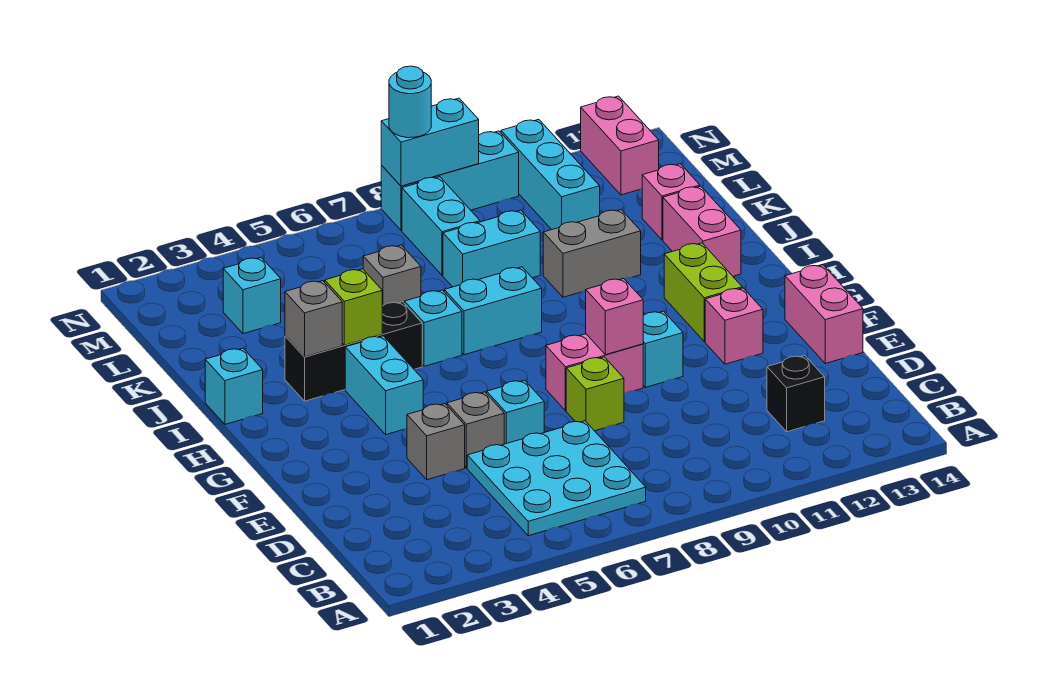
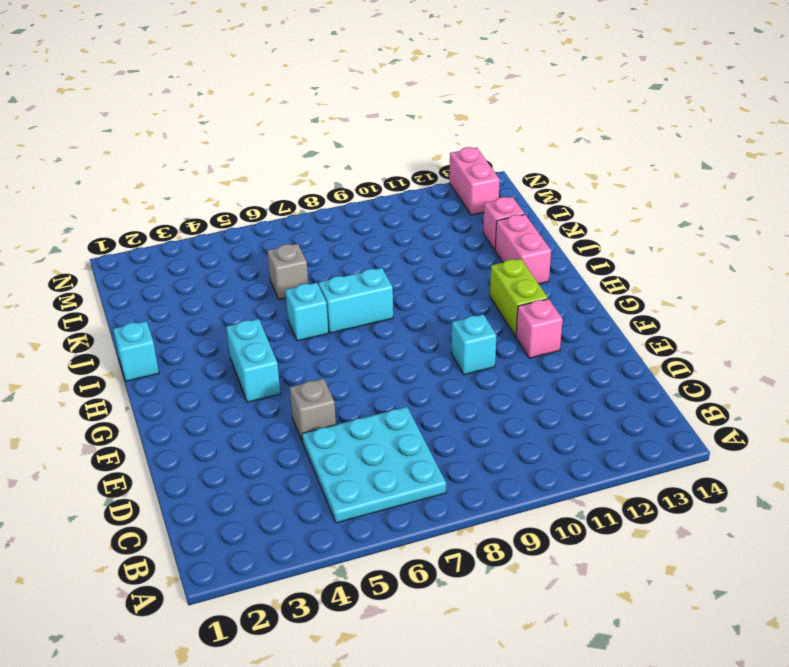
none -> black 1x1 brick [767,356,825,432]
none -> grey 1x1 brick [407,404,465,480]
none -> cyan 1x1 brick [487,380,544,444]
none -> lime 1x1 brick [566,357,624,431]

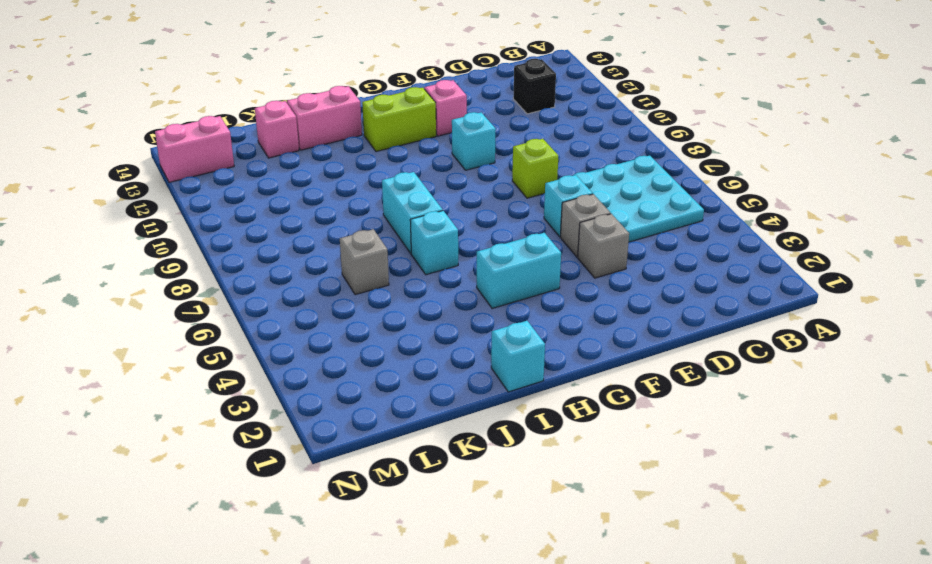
none -> pink 1x2 brick [785,265,863,363]
none -> pink 1x2 brick [546,334,643,411]
none -> black 1x3 brick [285,302,422,401]
none -> grey 1x2 brick [543,210,641,297]

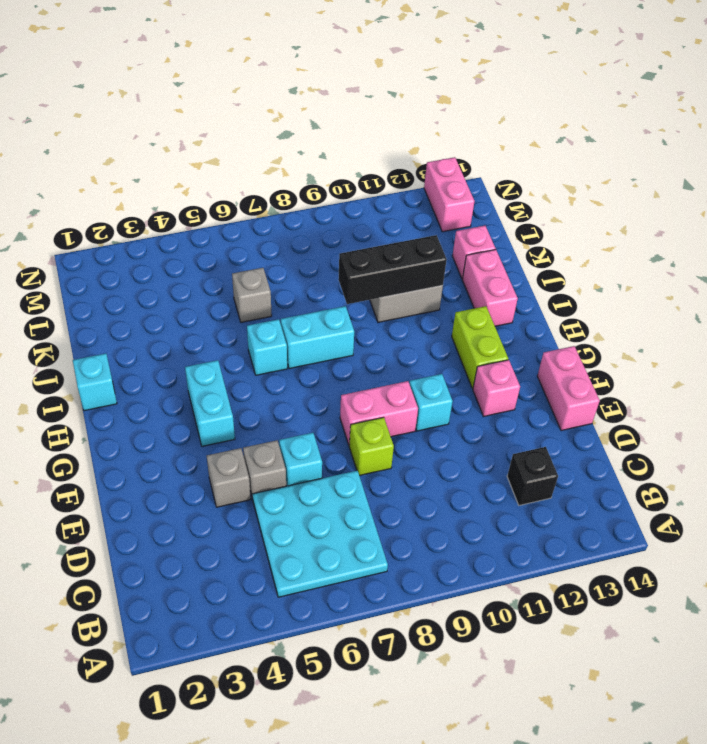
black 1x3 brick [338,235,447,304] -> black 1x3 brick moved to [285,302,422,401]
none -> cyan 1x2 brick [443,210,540,287]
none -> cyan 1x1 brick [223,258,281,334]
none -> cyan 1x2 brick [402,177,480,276]
none -> cyan 1x3 brick [501,119,600,230]

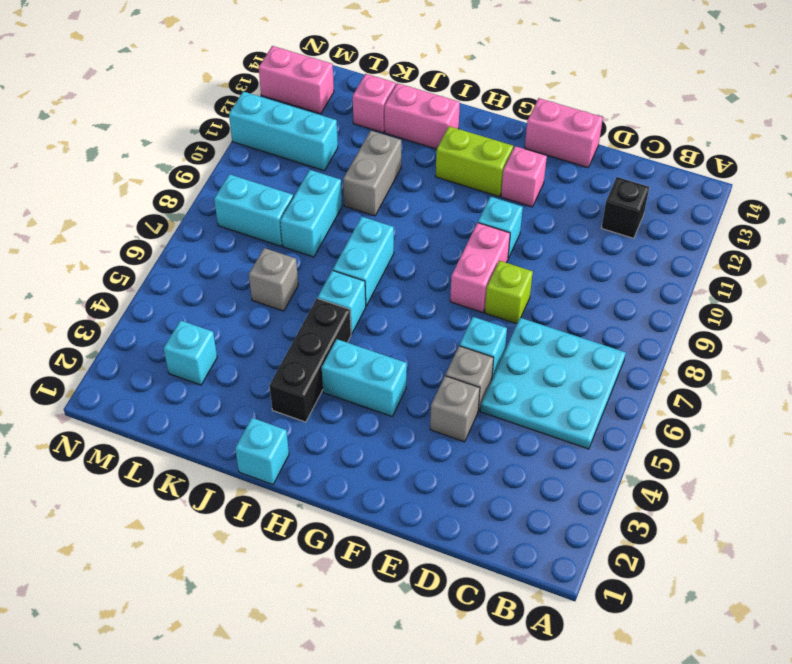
none -> cyan 1x3 brick [381,131,519,230]
none -> pink 1x1 brick [586,279,643,355]
none -> grey 1x1 brick [285,281,342,357]
none -> lime 1x1 brick [325,269,382,345]

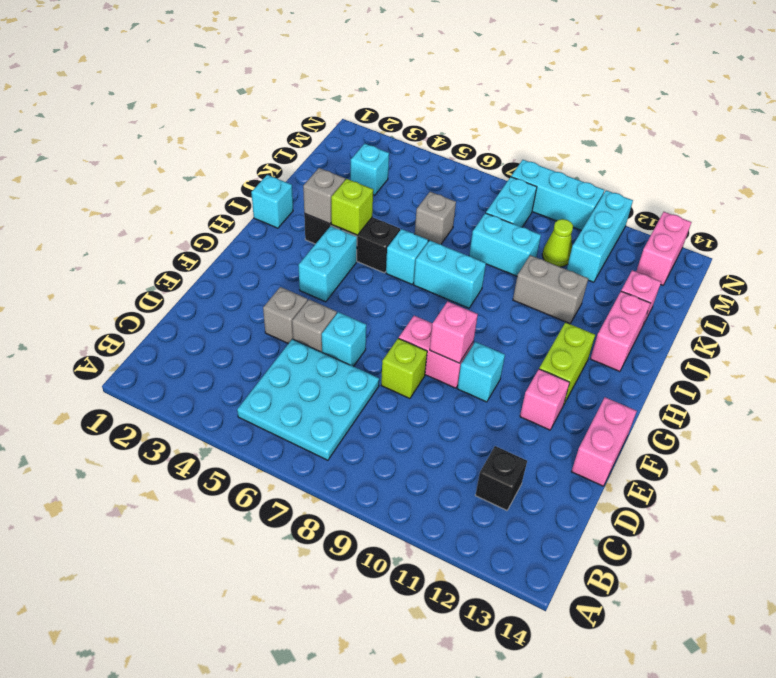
lime 1x1 cone [542,219,573,267] -> none
none -> cyan 1x2 brick [381,98,479,186]
none -> cyan 1x1 round brick [389,66,431,138]

